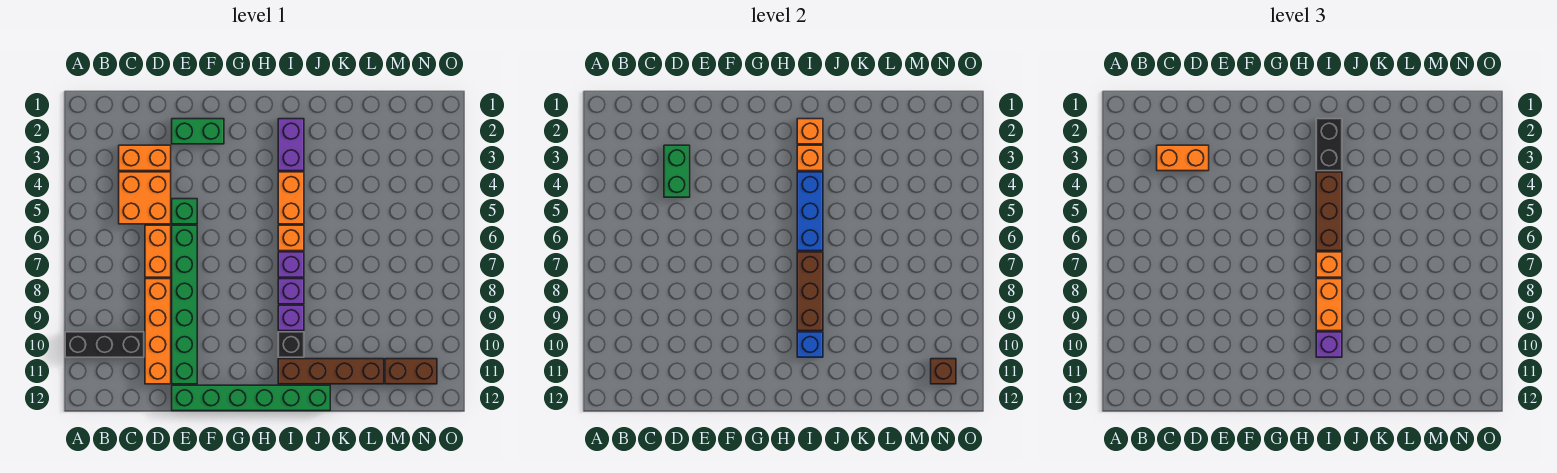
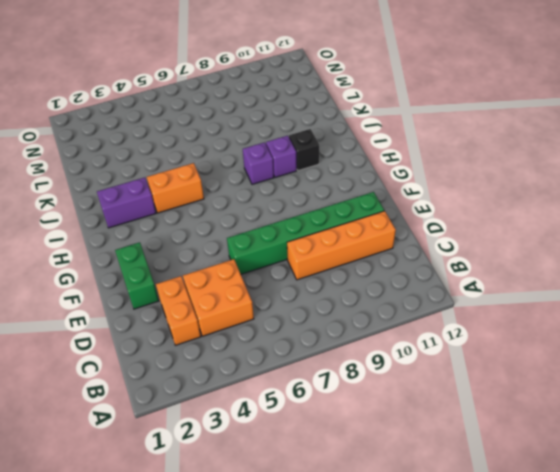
none -> black 1x3 brick [65,332,144,357]
none -> orange 1x2 brick [145,225,171,277]
none -> green 1x1 brick [172,199,197,224]
none -> green 1x6 brick [172,385,330,411]

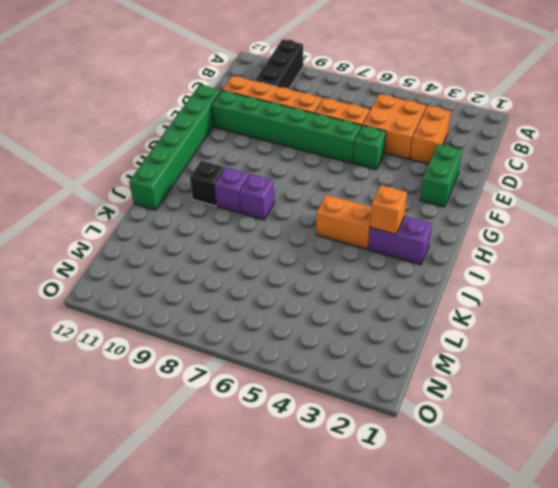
none -> orange 1x1 brick [278,225,304,251]
none -> purple 1x1 brick [278,252,304,277]
none -> brown 1x4 brick [278,359,384,384]
none -> brown 1x2 brick [385,359,437,384]

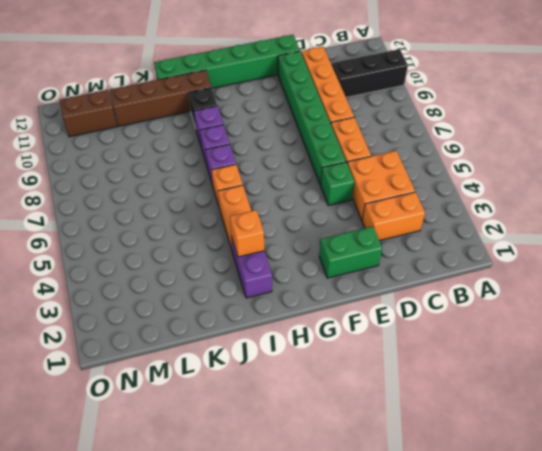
none -> green 1x2 brick [664,145,690,197]
none -> orange 1x1 brick [797,119,823,144]
none -> blue 1x3 brick [797,172,823,251]
none -> brown 1x3 brick [797,252,823,331]

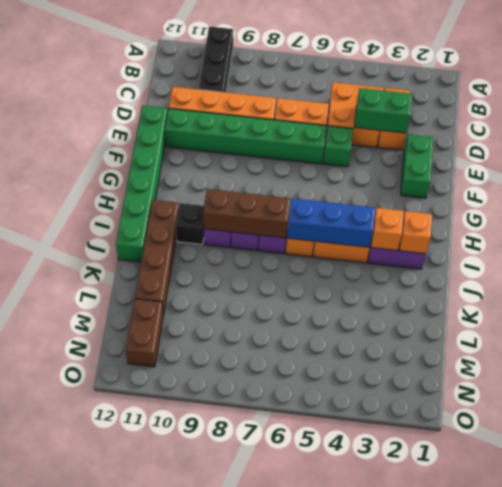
none -> blue 1x1 brick [797,332,823,357]
none -> brown 1x1 brick [931,359,956,384]
none -> orange 1x2 brick [1157,145,1209,171]
none -> black 1x2 brick [1316,119,1342,171]

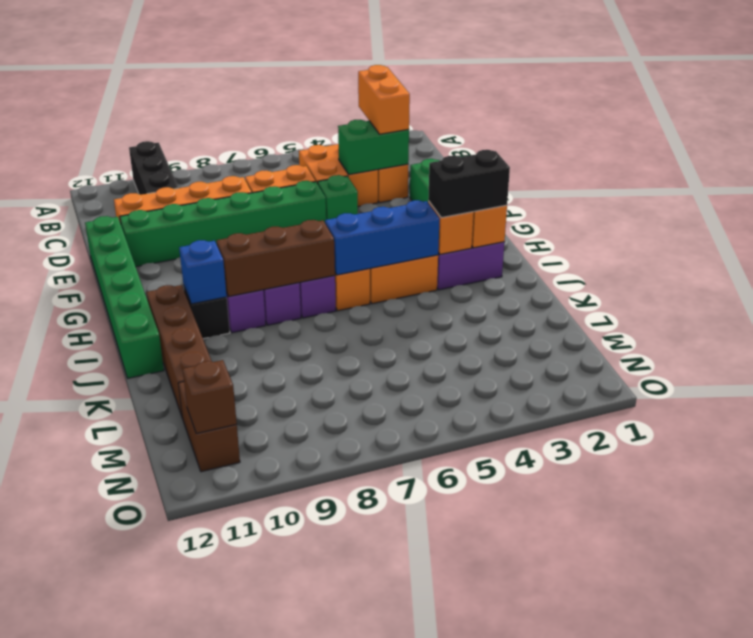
none -> brown 1x3 brick [1316,172,1342,251]
none -> orange 1x1 brick [1316,252,1342,277]
none -> orange 1x2 brick [1316,279,1342,331]
none -> purple 1x1 brick [1316,332,1342,357]

